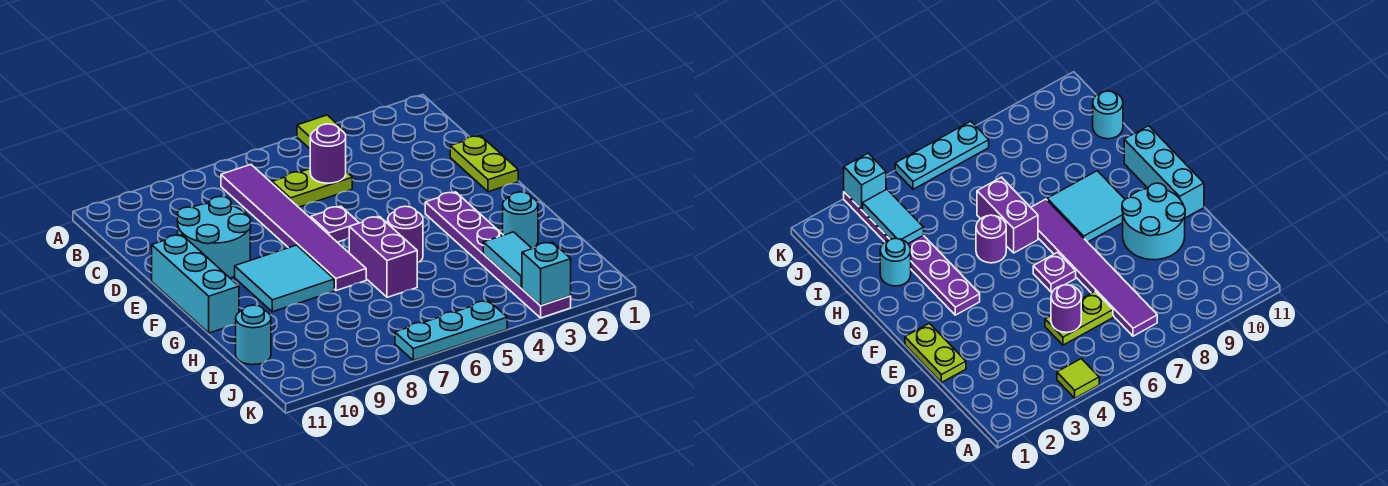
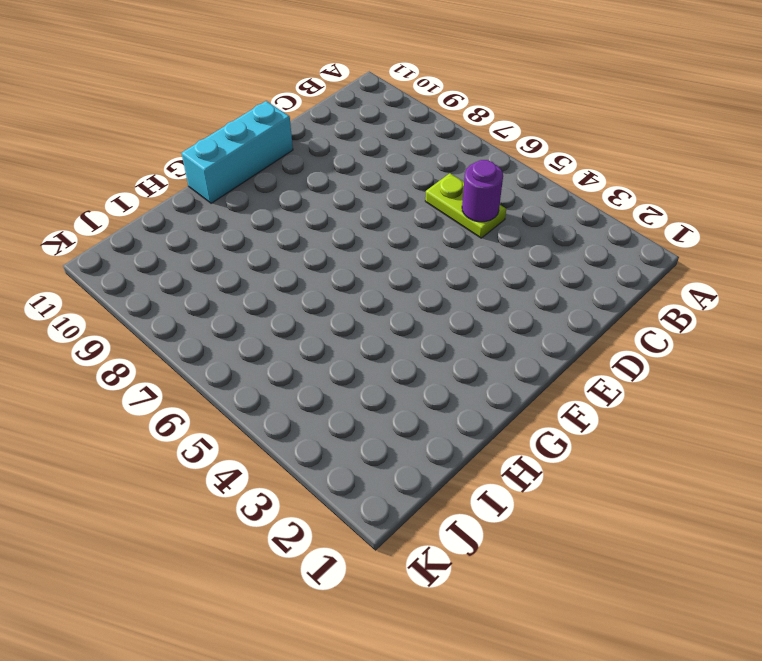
none -> lime 1x1 tile [297,115,346,149]
none -> purple 1x6 tile [221,165,366,291]
none -> lime 1x2 plate [450,136,518,192]

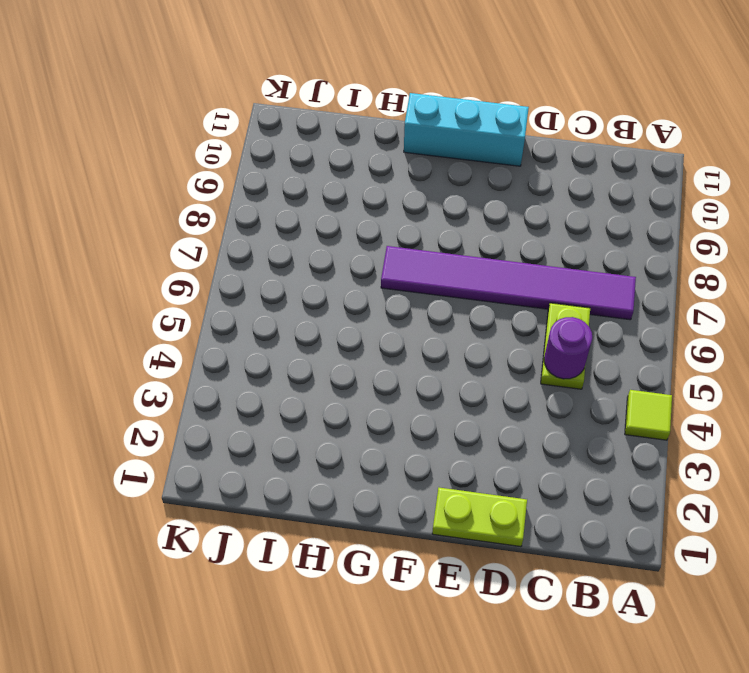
none -> cyan 2x2 round brick [177,197,251,278]
none -> purple 1x1 plate [311,206,359,242]
none -> purple 1x6 plate [425,192,571,318]

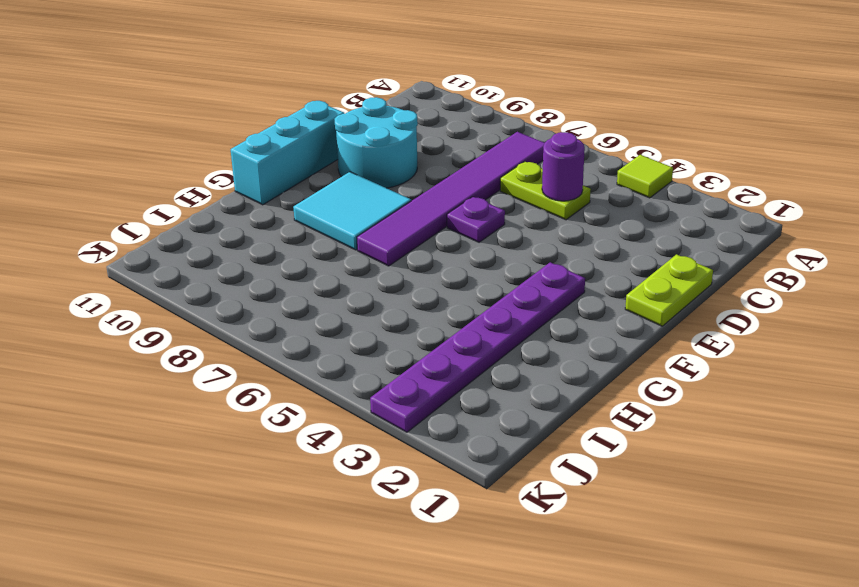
none -> purple 1x1 round brick [388,206,423,263]
none -> purple 1x2 brick [349,217,417,297]
none -> cyan 1x1 round brick [503,192,538,249]

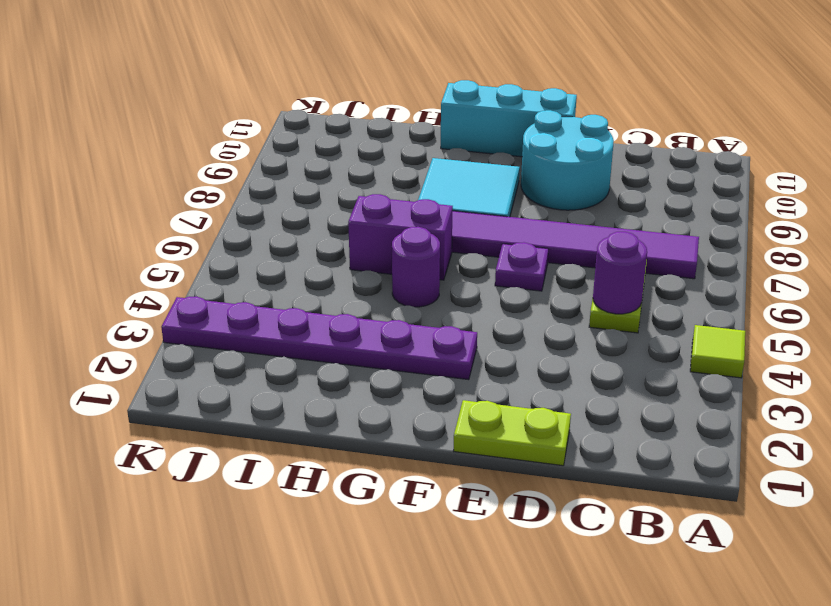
none -> cyan 1x1 round brick [503,192,538,249]
none -> cyan 1x1 round brick [236,305,271,365]
none -> cyan 1x3 plate [395,301,507,361]

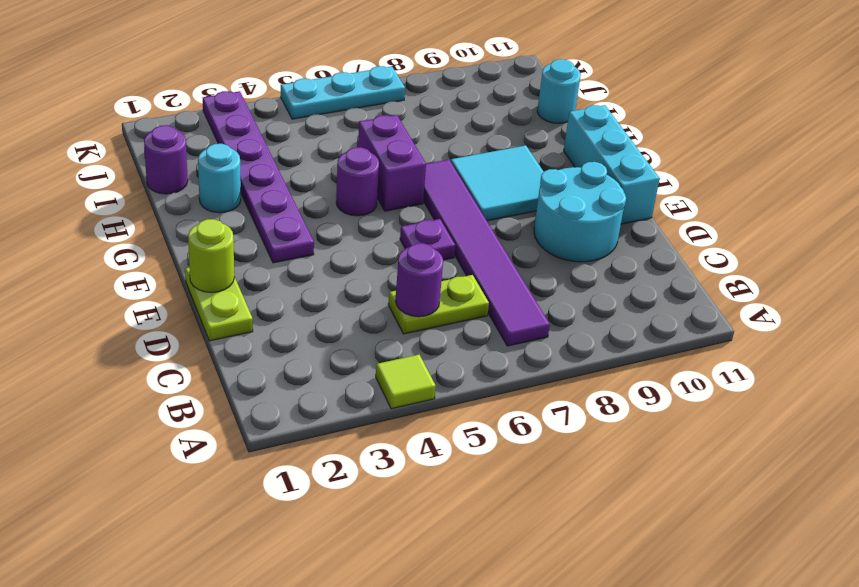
lime 1x1 round brick [188,219,234,293] -> none
purple 1x1 round brick [144,125,188,194] -> none
none -> cyan 1x2 tile [483,232,532,288]
none -> cyan 1x1 brick [522,242,571,306]

